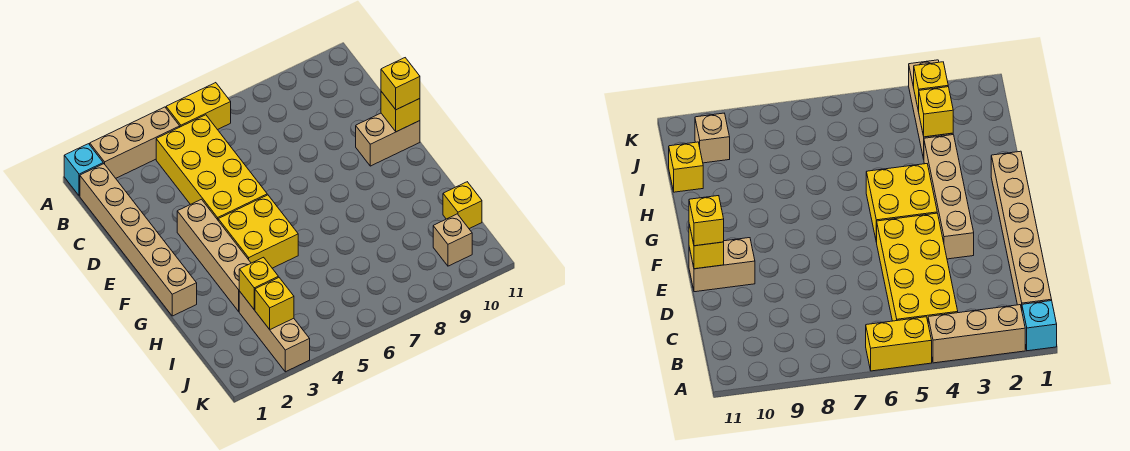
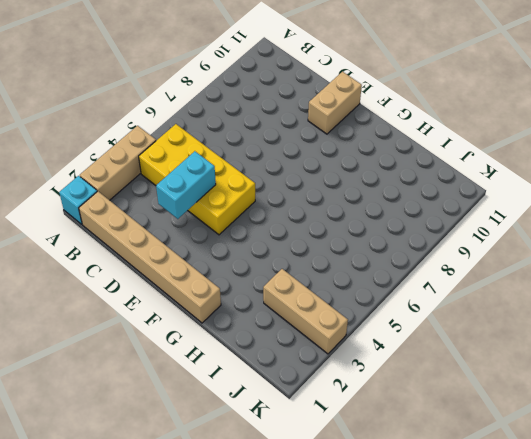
cyan 1x2 brick [156,151,216,219] -> none
none -> yellow 1x2 brick [166,83,231,130]
none -> tan 1x4 brick [177,199,251,311]
none -> yellow 2x2 brick [218,195,298,268]

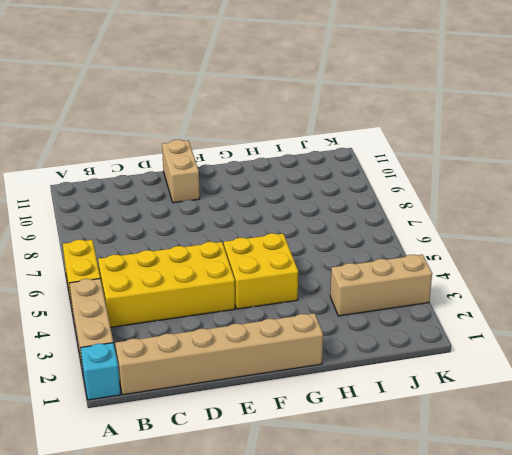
none -> tan 1x4 brick [177,199,251,311]
none -> yellow 1x1 brick [443,182,482,229]
none -> tan 1x1 brick [433,214,472,266]

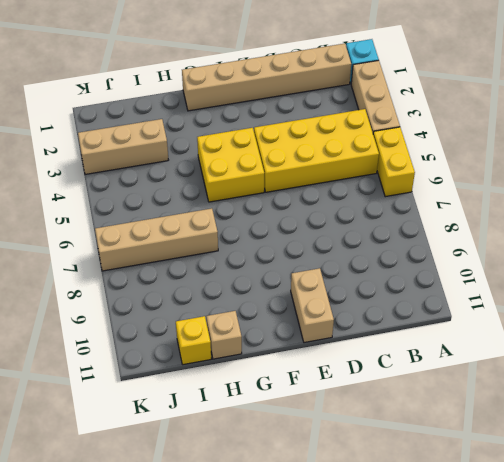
tan 1x4 brick [95,208,218,271] -> tan 1x4 brick moved to [177,199,251,311]
tan 1x1 brick [206,311,242,359] -> tan 1x1 brick moved to [433,214,472,266]
none -> yellow 1x1 brick [381,92,420,132]
none -> yellow 1x1 brick [239,257,278,310]
none -> yellow 1x1 brick [255,277,294,329]

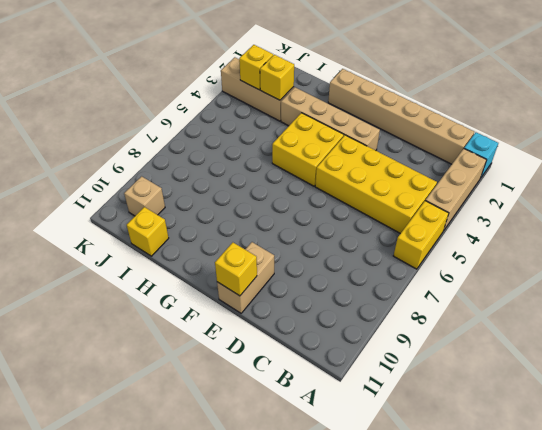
none -> yellow 1x1 brick [381,58,420,110]

